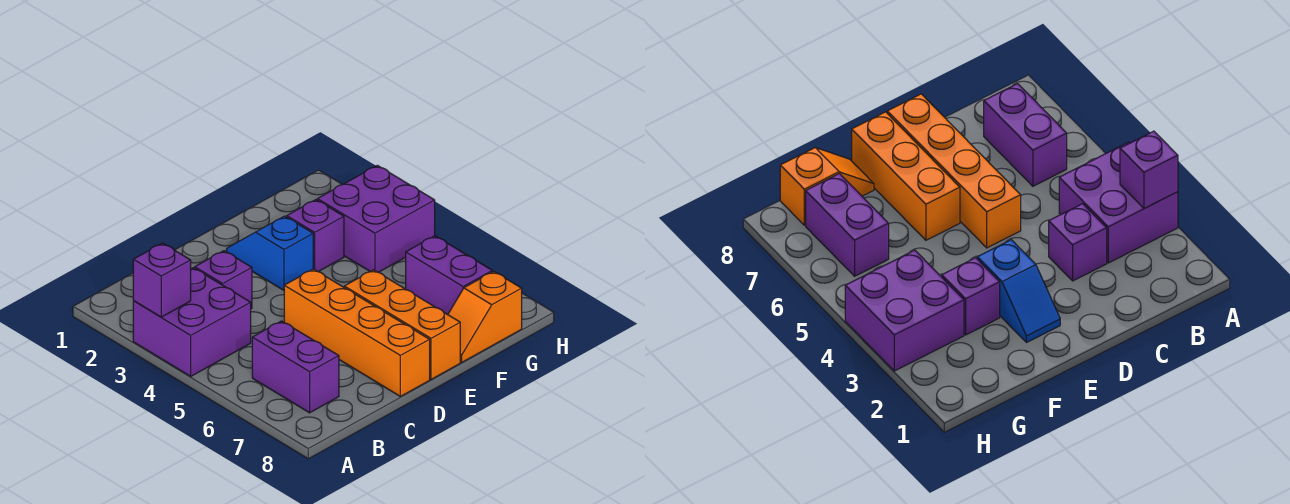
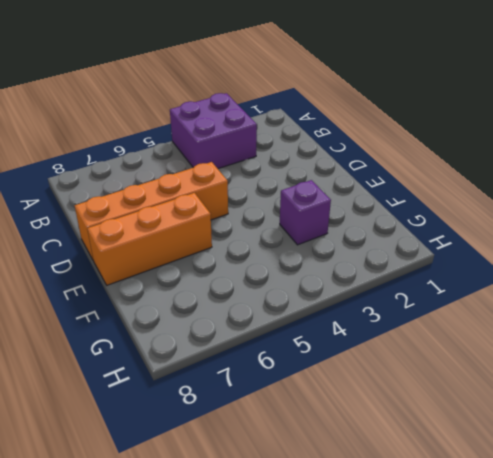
none -> purple 1x2 brick [252,321,339,413]
none -> purple 1x1 brick [195,251,252,309]

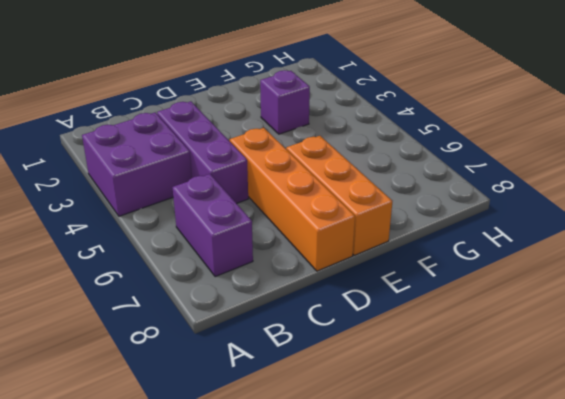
purple 1x3 brick [157,101,248,203] -> purple 1x1 brick [195,251,252,309]
none -> blue 1x2 slope [227,216,313,290]
none -> orange 1x2 slope [448,271,522,362]

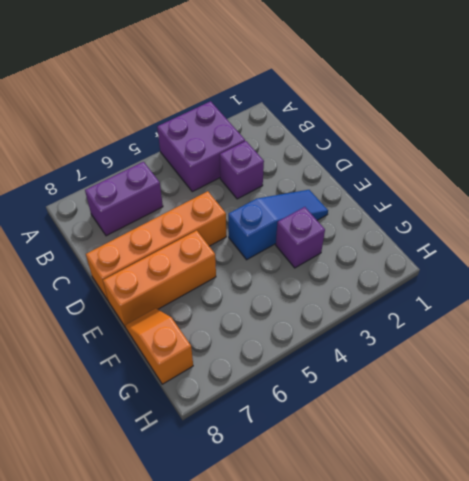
blue 1x3 slope [228,190,328,260] -> blue 1x2 slope [227,216,313,290]
none -> purple 2x2 brick [317,165,435,272]
none -> purple 1x2 brick [406,236,492,315]

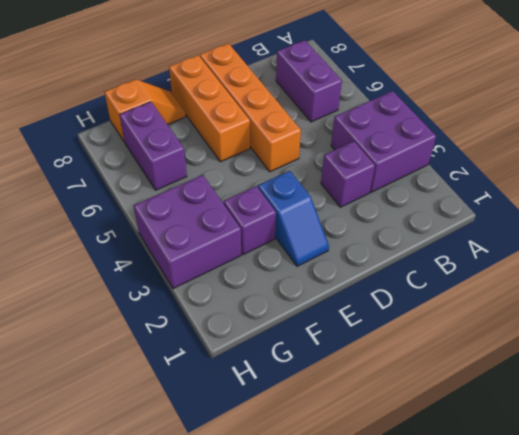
none -> purple 1x1 brick [133,243,191,317]

